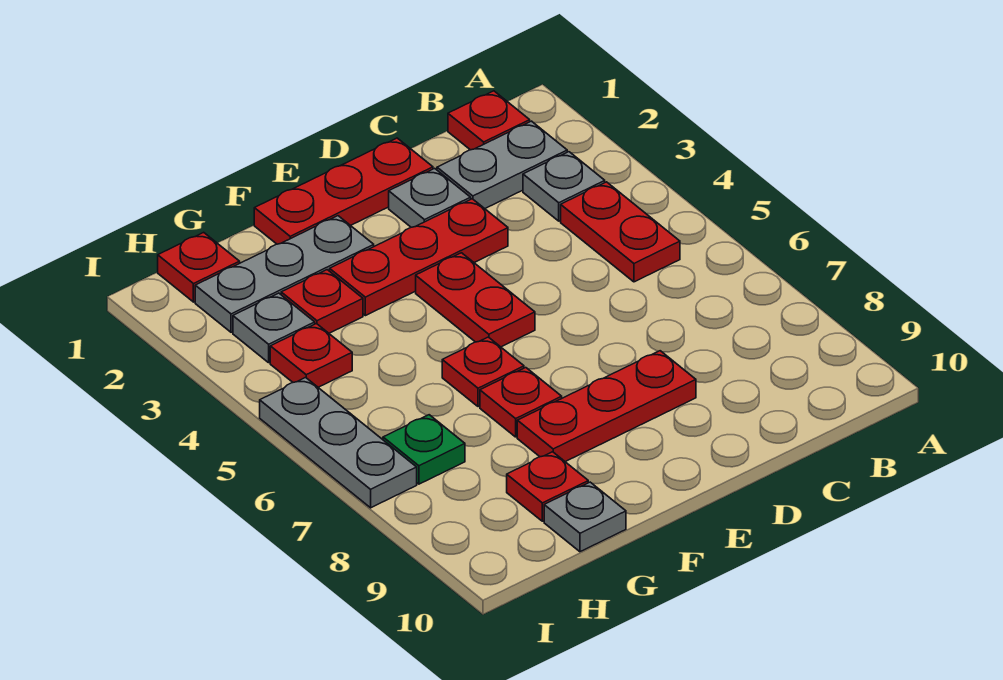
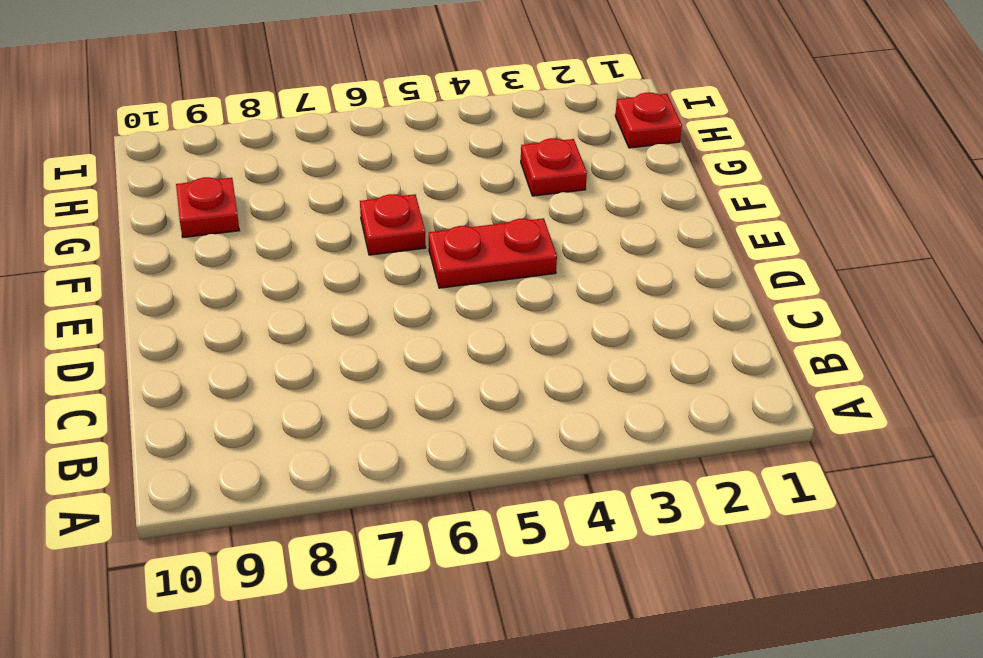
none -> red 1x1 plate [448,91,530,150]
none -> grey 1x2 plate [437,121,567,209]
none -> grey 1x1 plate [523,152,605,221]

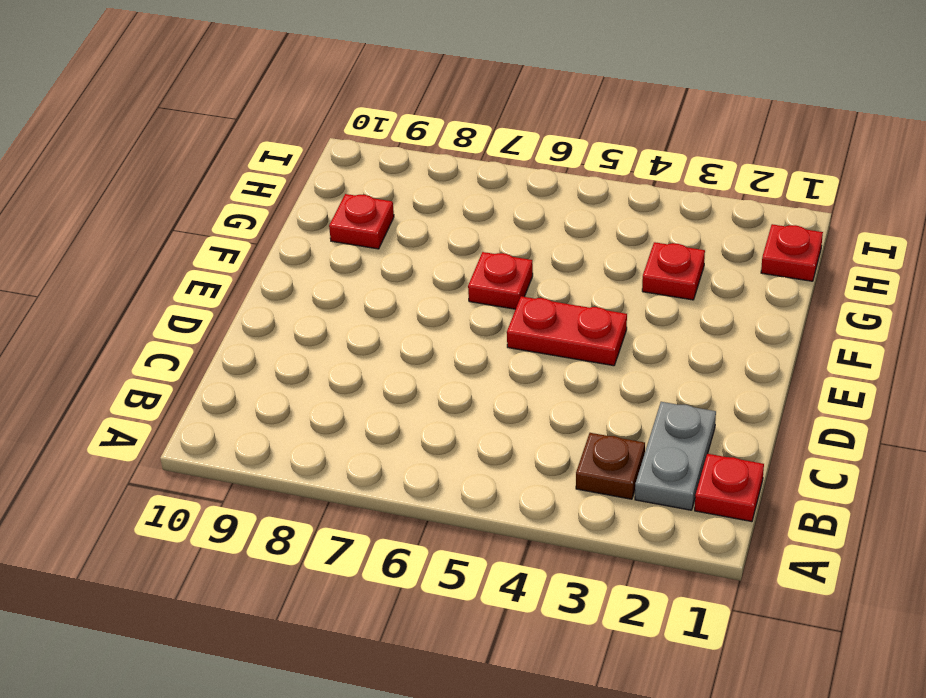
brown 1x1 plate [576,433,645,499] -> grey 1x1 plate [523,152,605,221]
none -> red 1x2 plate [561,182,680,282]
none -> red 1x3 plate [254,138,433,244]
none -> grey 1x1 plate [389,168,471,227]

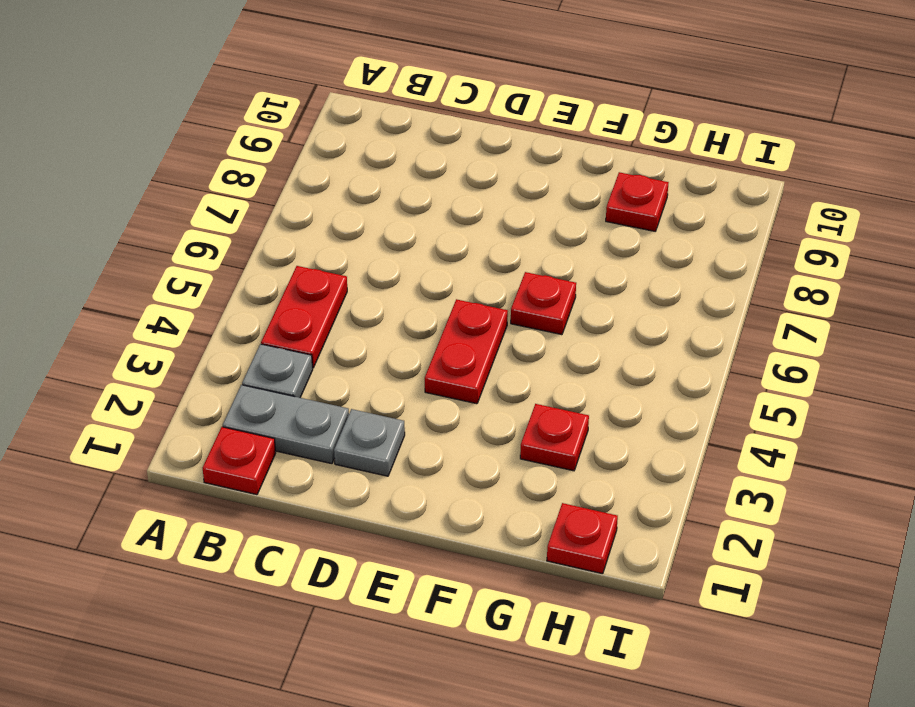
none -> red 1x3 plate [254,138,433,244]
none -> red 1x3 plate [330,199,508,316]
none -> red 1x3 plate [517,351,696,462]

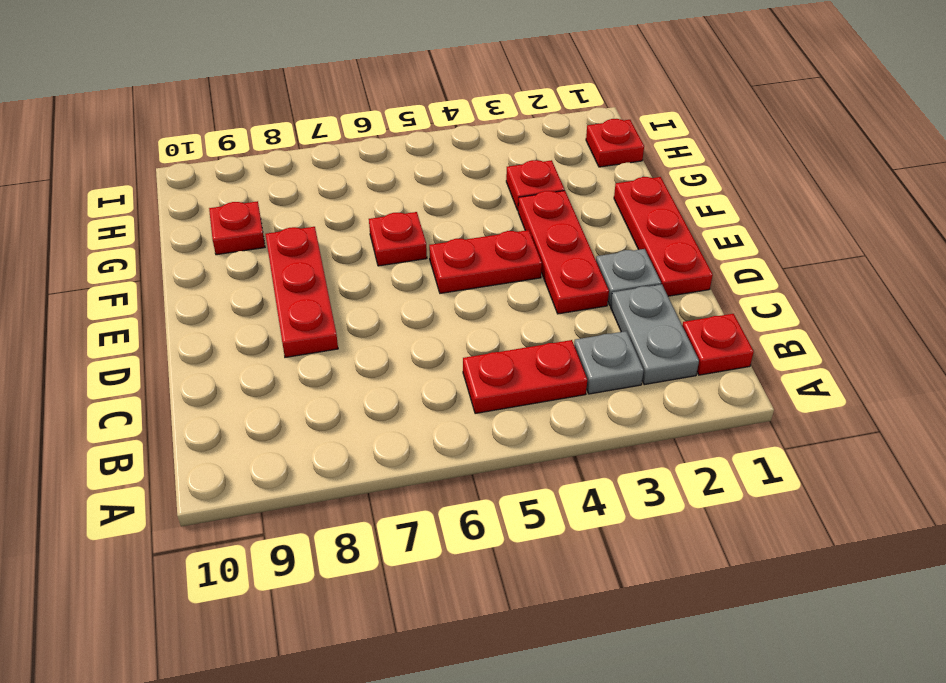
none -> grey 1x3 plate [195,216,374,332]
none -> red 1x1 plate [480,368,562,437]
none -> grey 1x1 plate [544,482,626,552]

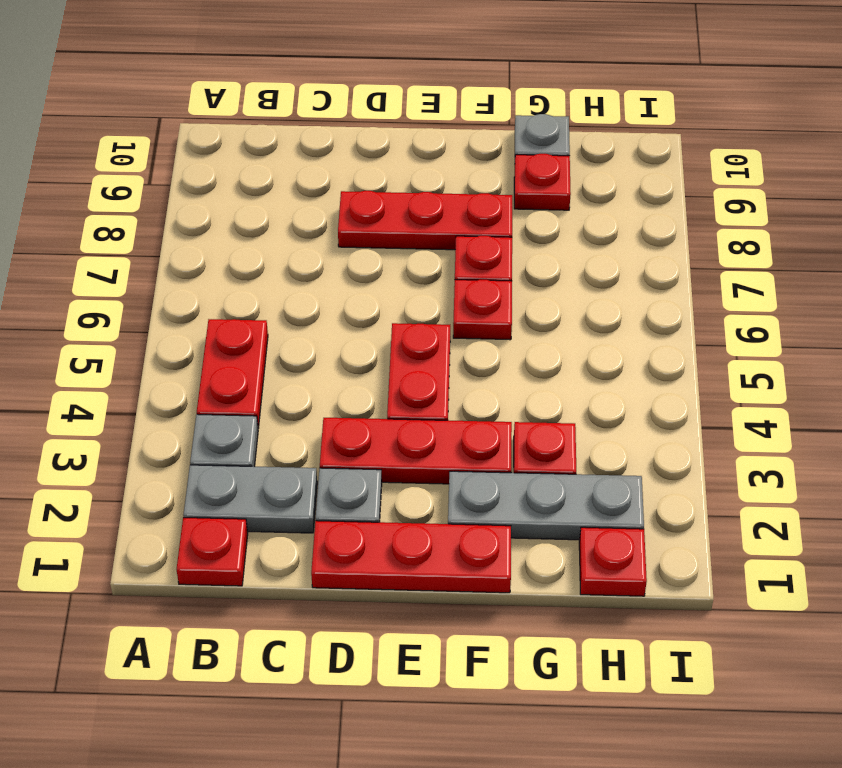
none -> grey 1x1 plate [233,293,315,363]
none -> red 1x1 plate [270,324,352,387]
none -> green 1x1 plate [383,415,465,484]

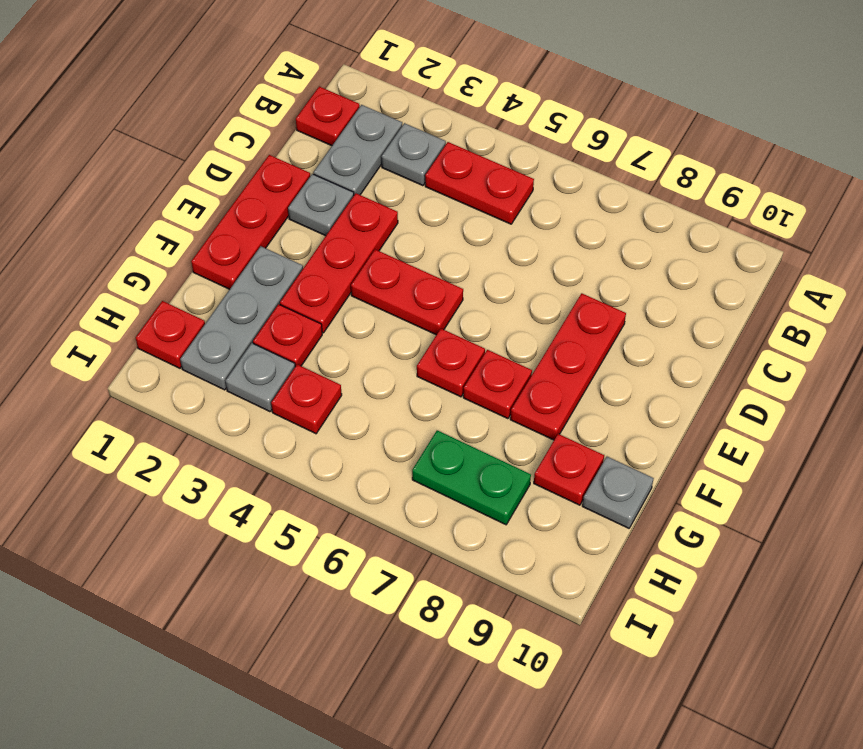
green 1x2 plate [412,430,531,525] -> green 1x1 plate [383,415,465,484]
none -> grey 1x3 plate [260,378,417,508]

